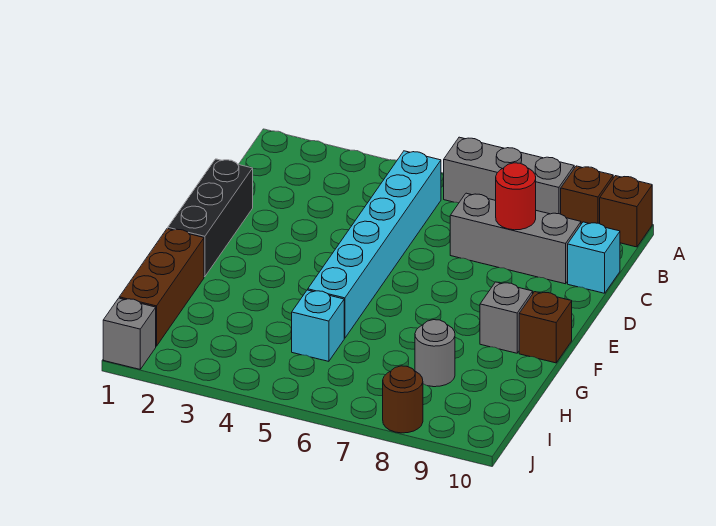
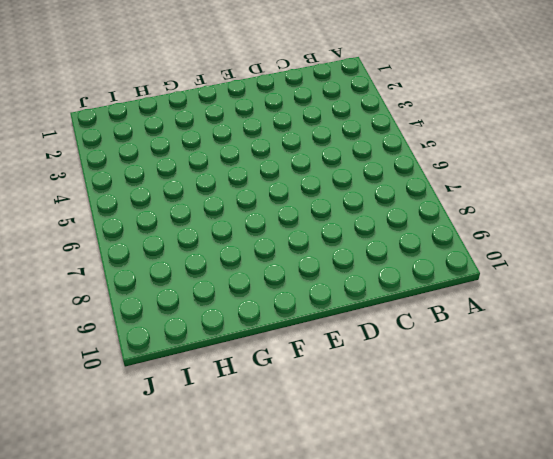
none -> grey 1x3 brick [444,137,574,214]
none -> brown 1x1 brick [561,166,613,224]
none -> brown 1x1 brick [600,176,652,247]

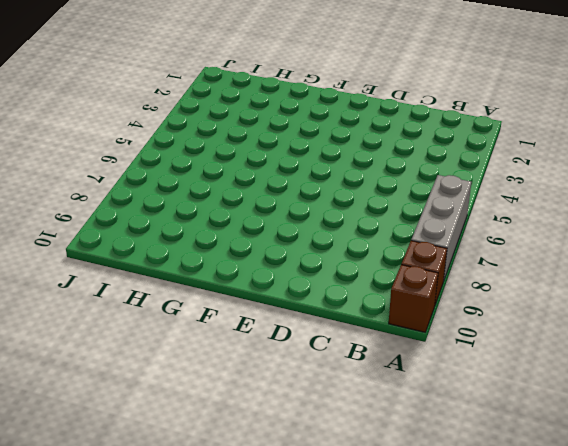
none -> cyan 1x6 brick [308,151,441,338]
none -> grey 1x3 brick [450,193,581,284]
none -> cyan 1x1 brick [568,222,620,293]

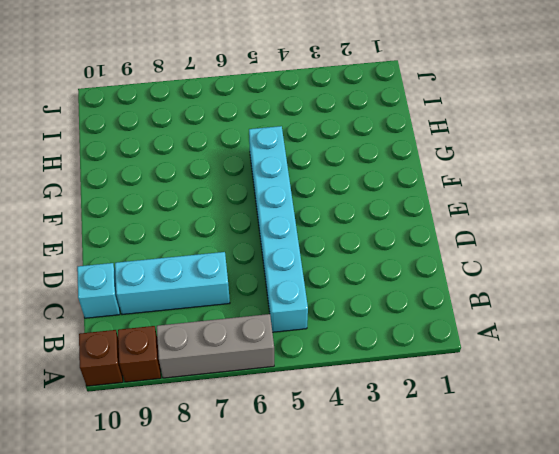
cyan 1x3 brick [115,252,230,315] -> grey 1x3 brick [450,193,581,284]
none -> black 1x3 brick [168,159,253,277]
none -> grey 1x1 brick [480,282,533,353]
none -> brown 1x1 brick [519,292,572,363]

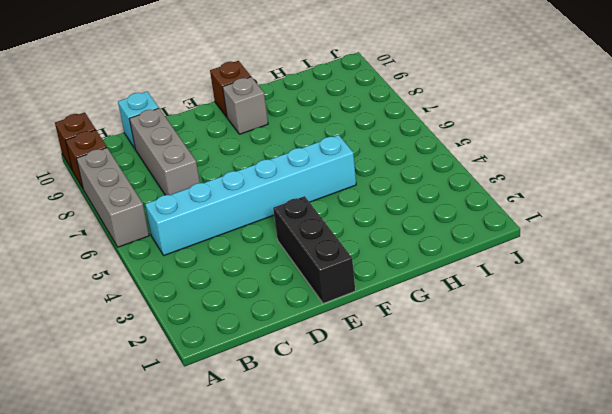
black 1x3 brick [273,196,355,304] -> black 1x3 brick turned to [168,159,253,277]
none -> brown 1x3 brick [119,229,204,346]
none -> cyan 1x1 brick [292,290,344,361]
none -> grey 1x1 round brick [415,320,455,387]

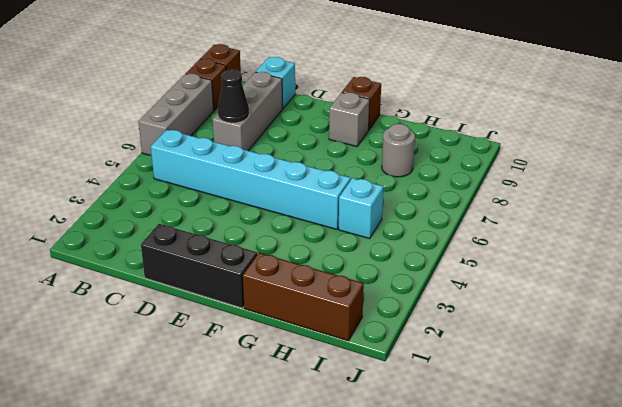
black 1x1 cone [218,70,249,123] -> none
none -> grey 1x1 brick [103,298,156,369]
none -> brown 1x1 round brick [383,366,423,433]
none -> red 1x1 round brick [496,163,536,230]

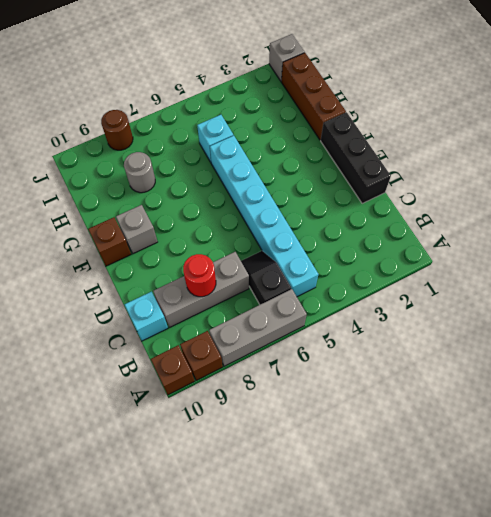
black 1x2 slope [241,251,291,304] -> none

